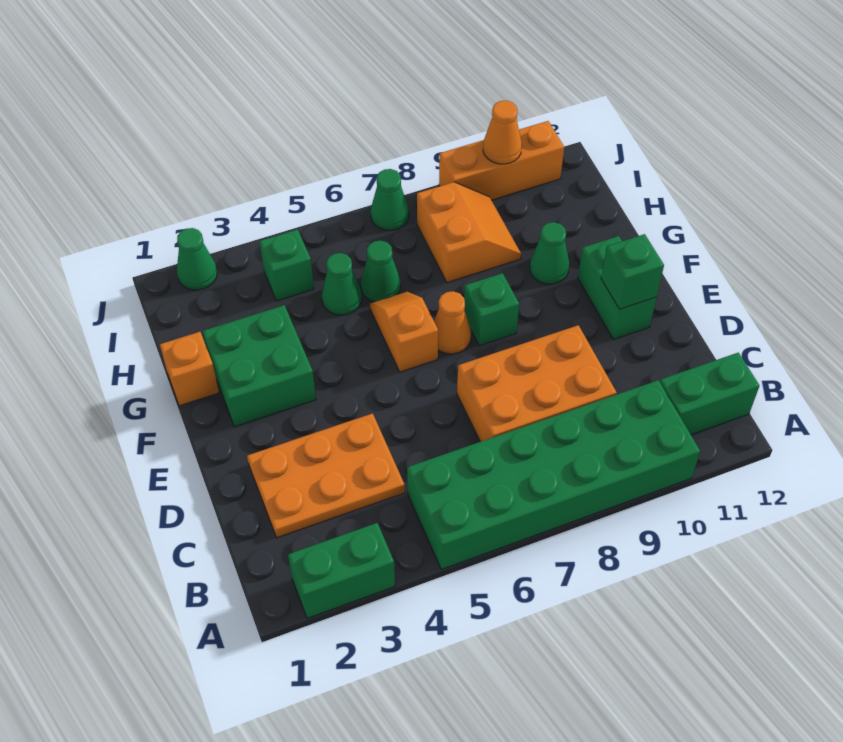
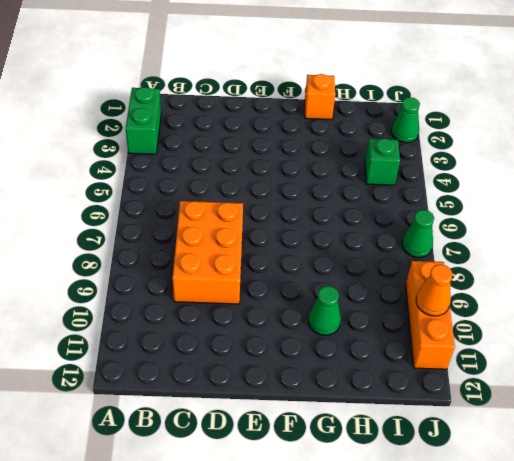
none -> green 2x6 brick [407,380,700,569]
none -> green 1x2 brick [660,353,759,435]
none -> orange 2x3 plate [247,413,405,538]

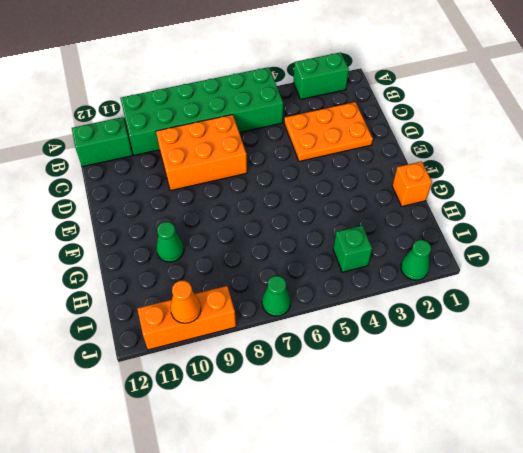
none -> green 1x2 brick [578,236,656,339]
none -> green 2x2 brick [203,305,316,427]
none -> orange 1x2 slope [370,292,438,372]

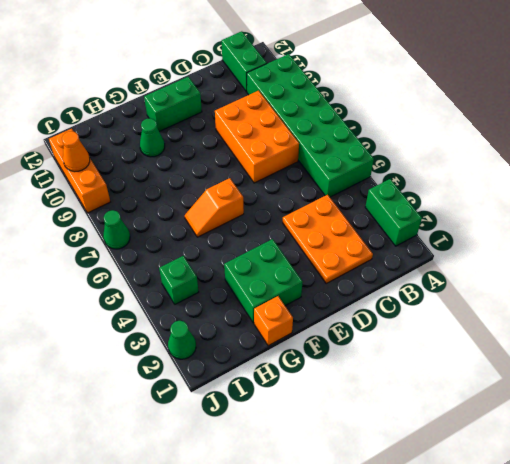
none -> orange 1x1 cone [434,291,471,354]
none -> green 1x1 brick [464,273,519,346]
none -> green 1x1 cone [322,253,362,315]

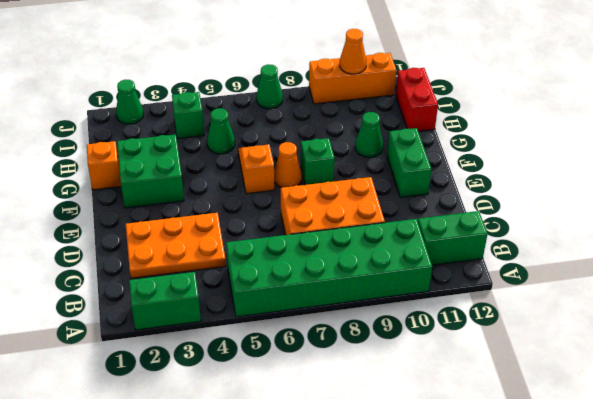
red 1x2 brick [396,68,438,131] -> none
none -> green 1x1 cone [361,241,401,302]
none -> orange 2x2 slope [417,182,521,283]
none -> green 1x1 brick [601,234,664,309]

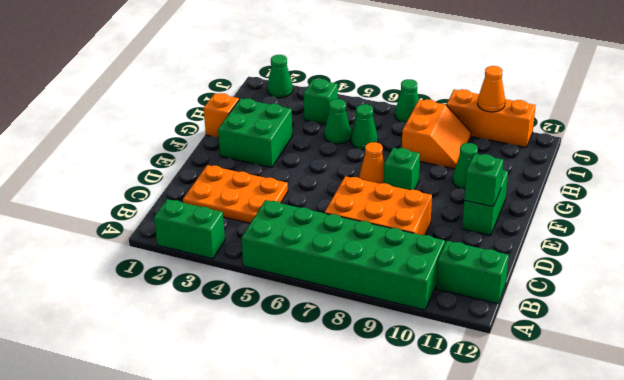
none -> orange 1x2 slope [370,292,438,372]

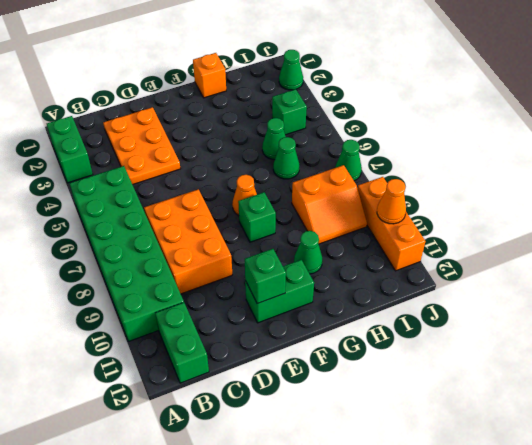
none -> green 2x2 brick [203,305,316,427]
none -> orange 1x2 slope [370,292,438,372]

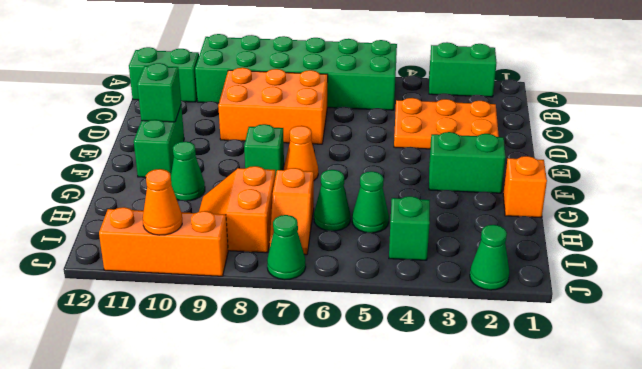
green 1x2 brick [429,132,506,193] -> green 2x2 brick [203,305,316,427]
orange 1x2 slope [270,168,314,255] -> orange 1x2 slope moved to [370,292,438,372]

